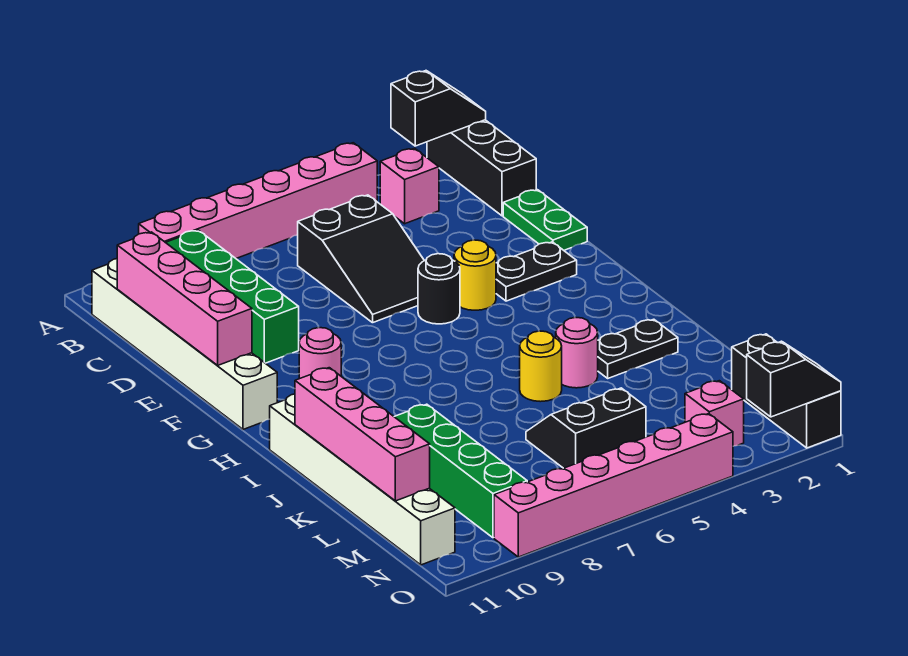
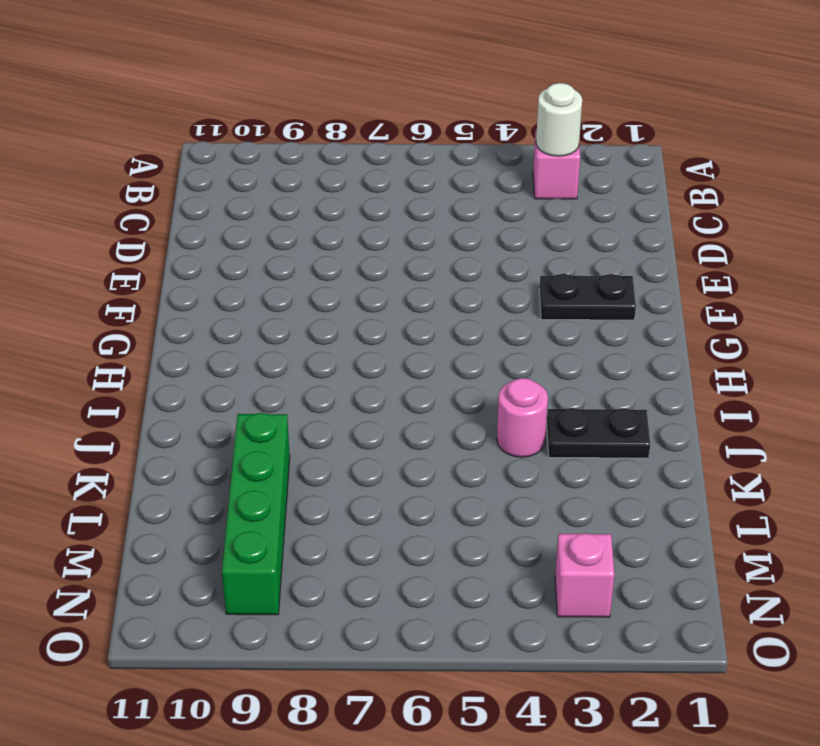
white 1x1 round brick [536,83,582,156] -> none
none -> black 1x3 brick [427,120,536,216]
none -> pink 1x6 brick [139,143,377,258]
none -> green 1x4 brick [165,230,299,363]

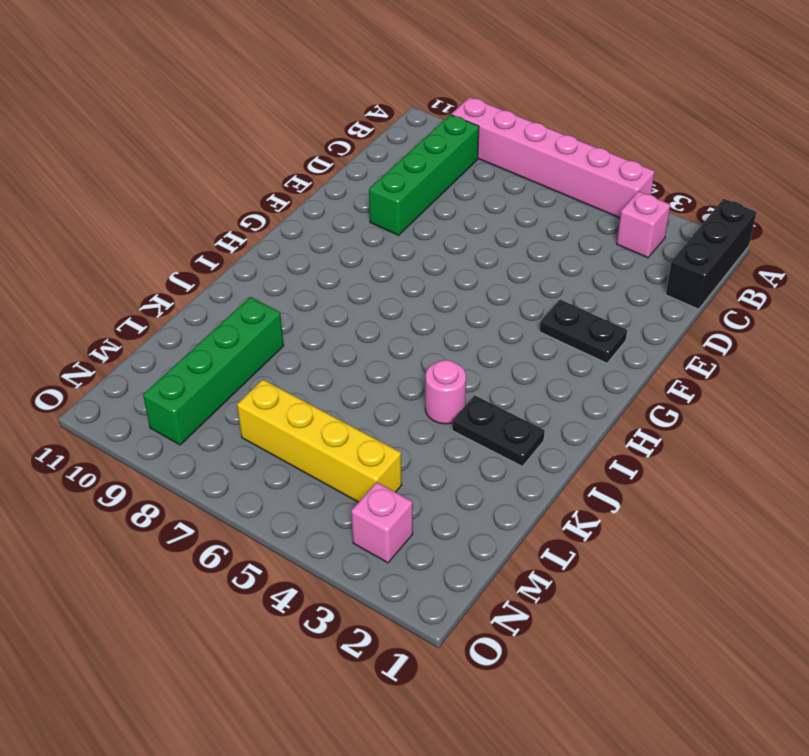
yellow 1x4 brick [237,380,402,502] -> black 2x2 slope [526,388,646,468]
none -> white 1x6 brick [92,259,277,429]
none -> black 2x3 slope [298,195,424,323]
none -> green 1x2 plate [503,190,587,250]

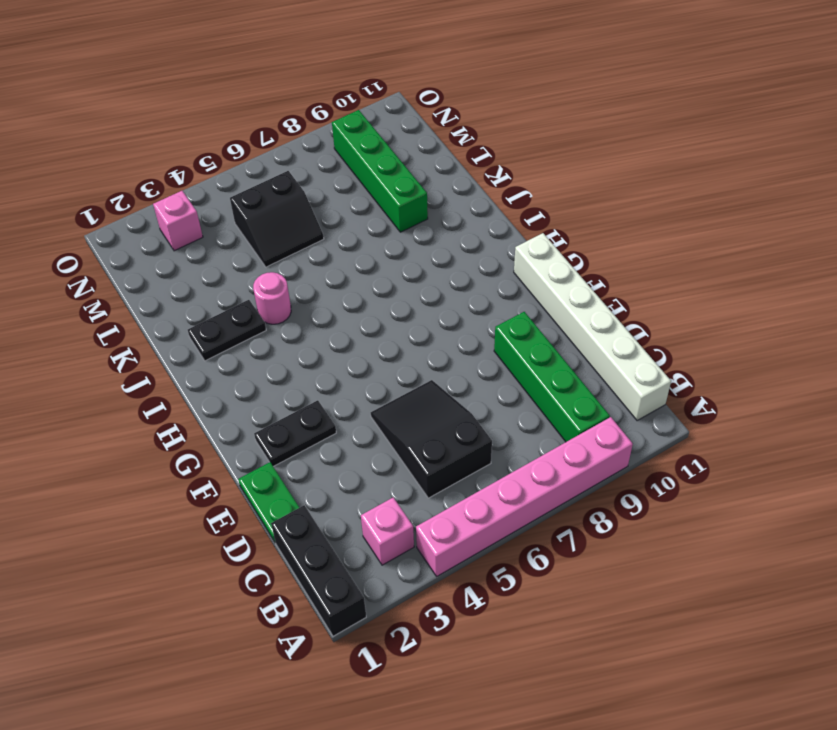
none -> yellow 1x1 round brick [454,240,496,310]
none -> black 1x1 round brick [418,253,460,324]
none -> pink 1x1 round brick [299,327,341,379]

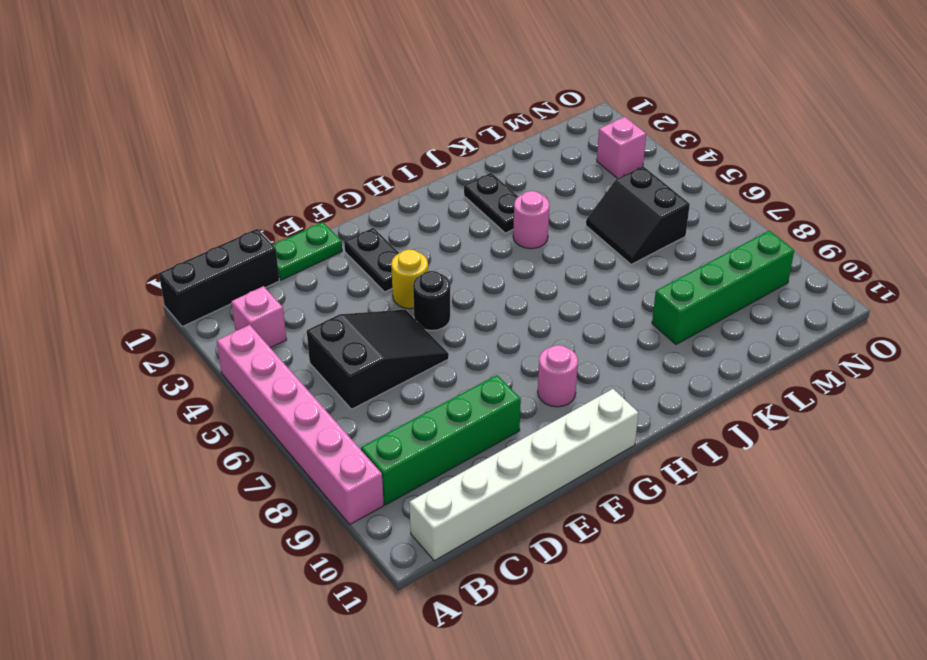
none -> white 1x6 brick [270,394,455,565]
none -> yellow 1x1 round brick [520,331,562,402]
none -> black 1x3 brick [732,334,841,448]

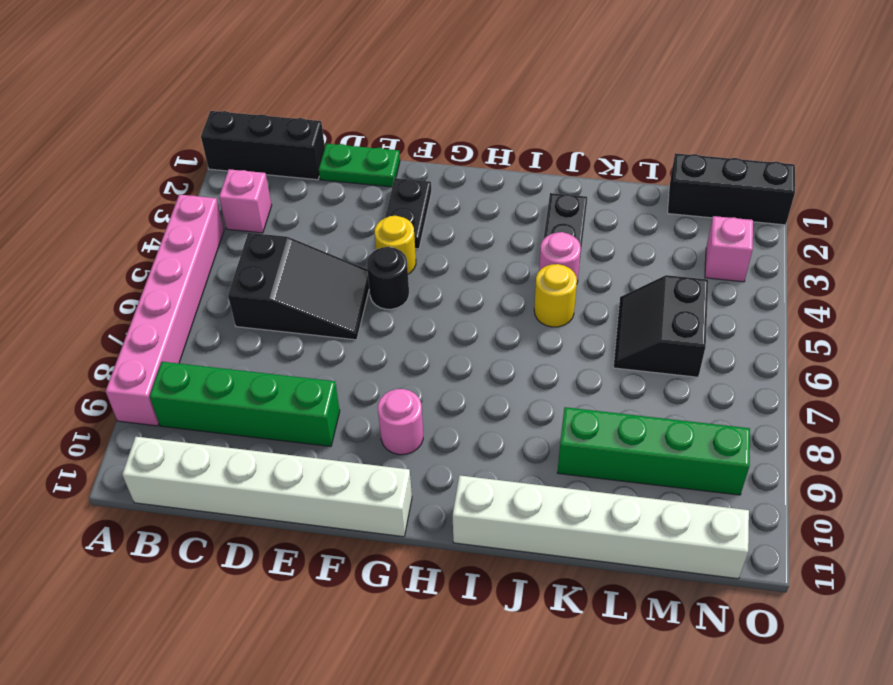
none -> pink 1x6 brick [494,414,733,557]
none -> black 1x2 slope [391,71,486,146]
none -> pink 1x4 brick [117,232,252,366]

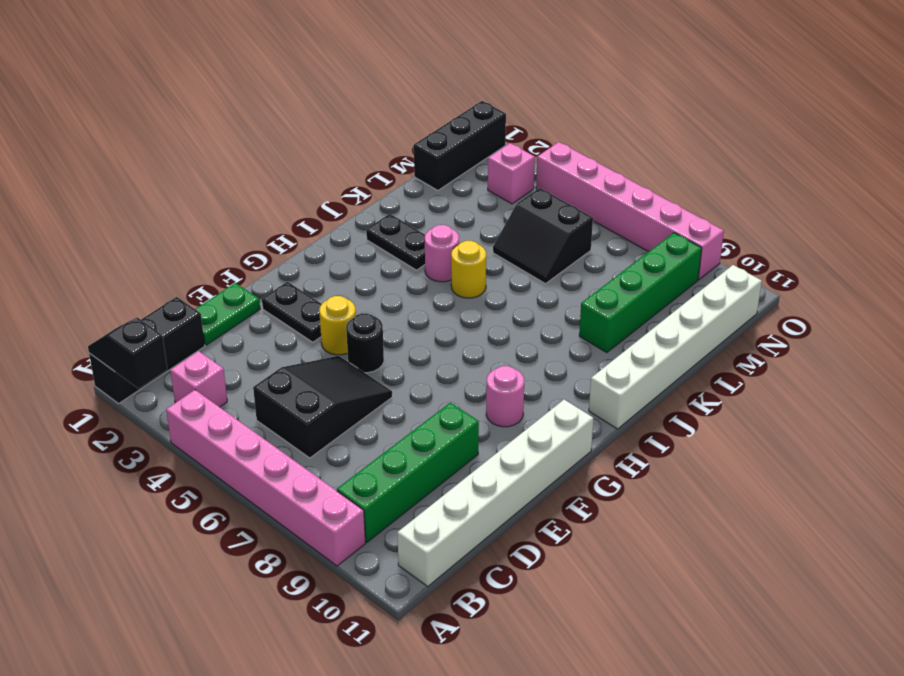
none -> pink 1x4 brick [117,232,252,366]
none -> pink 1x4 brick [295,368,430,501]
none -> black 1x2 slope [747,341,841,417]

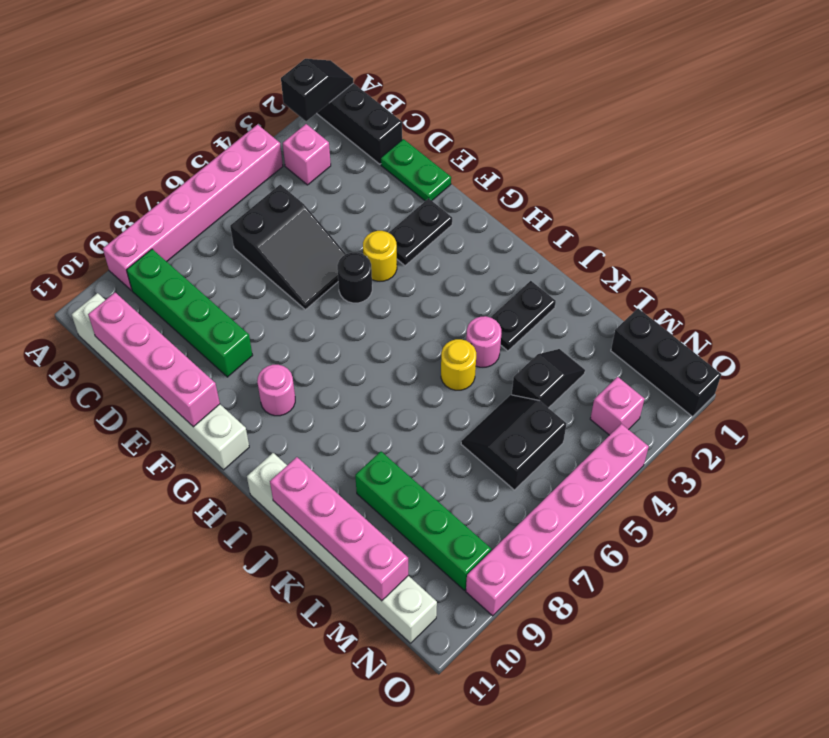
black 1x2 slope [512,349,585,408] -> black 1x2 slope moved to [747,341,841,417]

